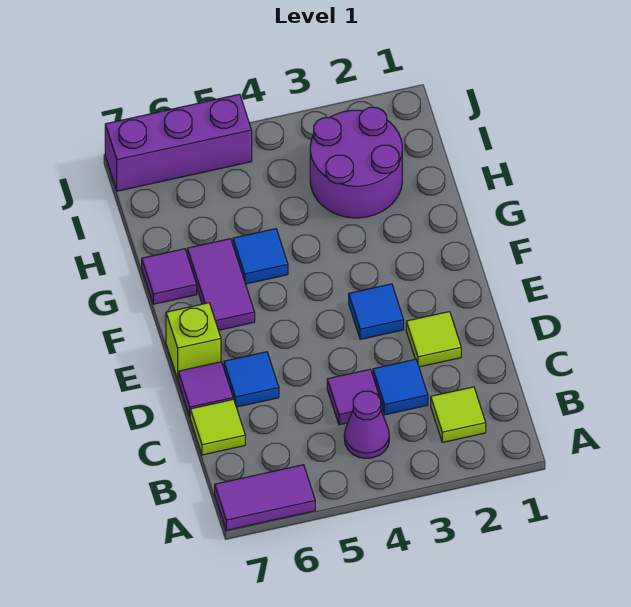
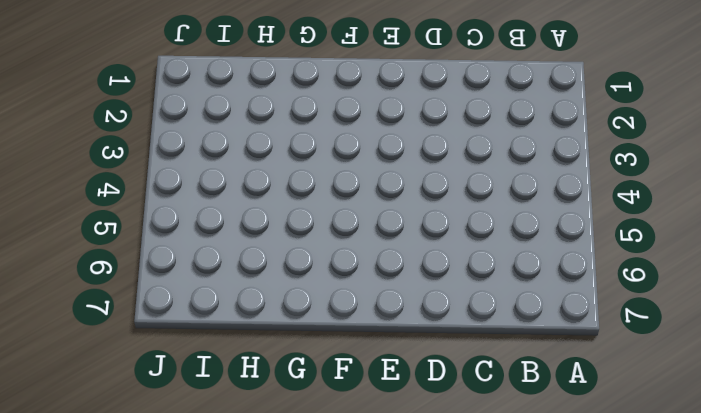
none -> purple 1x2 tile [215,465,315,530]
none -> lime 1x1 tile [431,387,486,442]
none -> purple 1x1 cone [344,391,389,458]

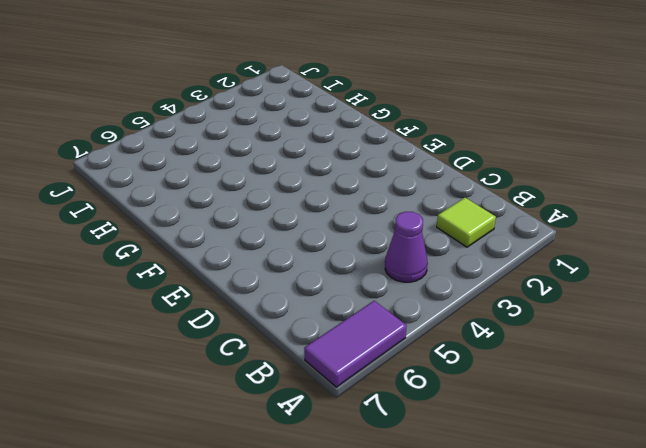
none -> blue 1x1 tile [373,359,428,415]
none -> purple 1x1 tile [327,369,382,425]
none -> lime 1x1 tile [190,399,245,455]

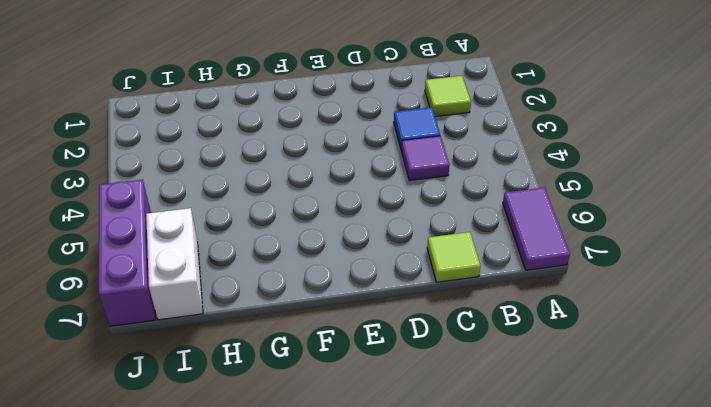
white 1x2 brick [146,208,203,320] -> none
none -> purple 1x1 cone [344,391,389,458]
none -> lime 1x1 tile [406,312,461,367]
none -> blue 1x1 tile [224,352,279,407]

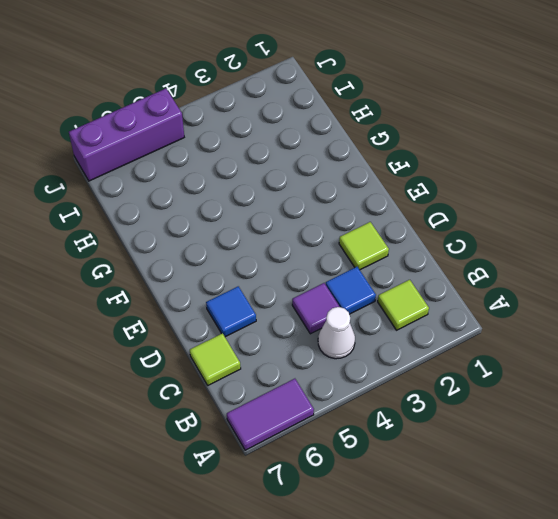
white 1x1 cone [318,307,355,359] -> purple 1x1 cone [344,391,389,458]
none -> purple 1x1 tile [178,362,233,416]
none -> blue 1x1 tile [349,284,404,339]
none -> lime 1x1 brick [166,303,221,379]

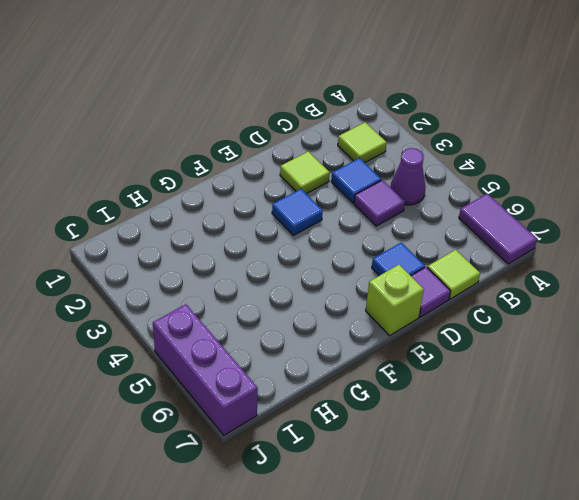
none -> purple 1x2 tile [187,239,255,330]
none -> blue 1x1 tile [233,229,288,284]
none -> purple 1x1 tile [142,249,197,304]

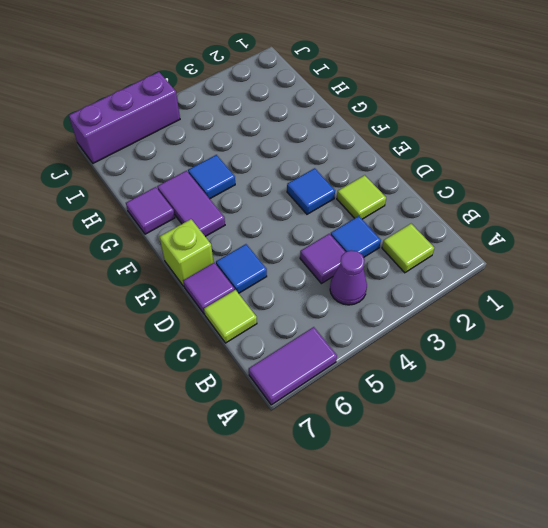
none -> purple 2x2 round brick [310,107,402,218]

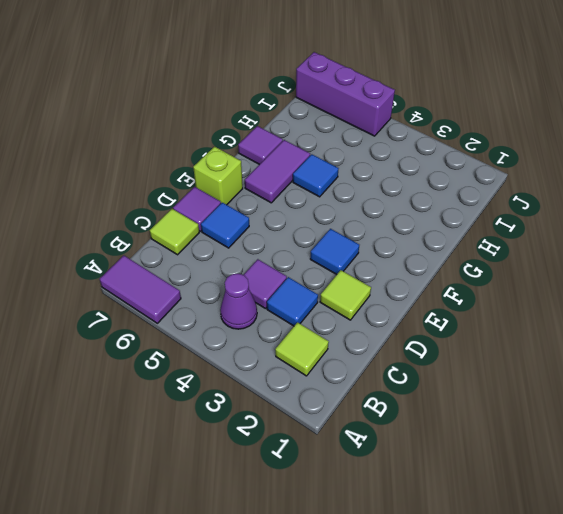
none -> purple 2x2 round brick [310,107,402,218]

